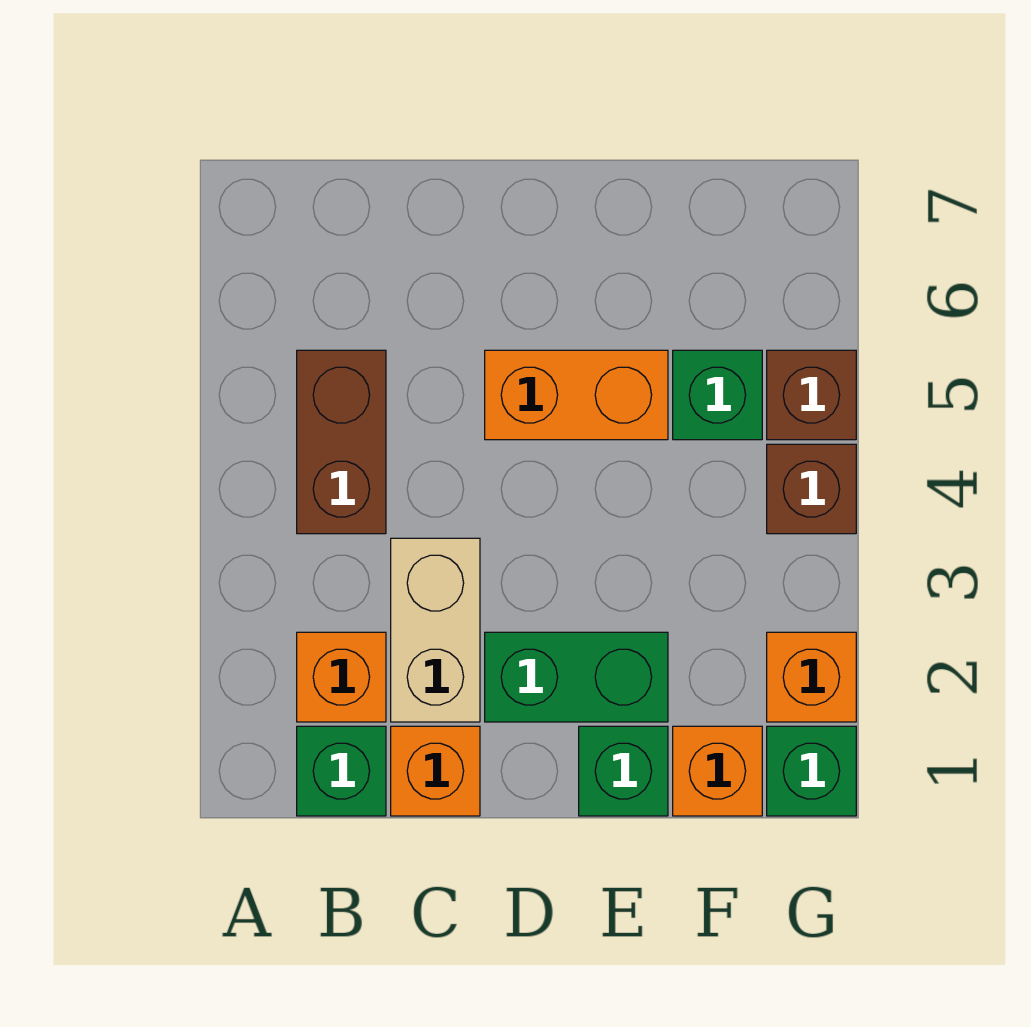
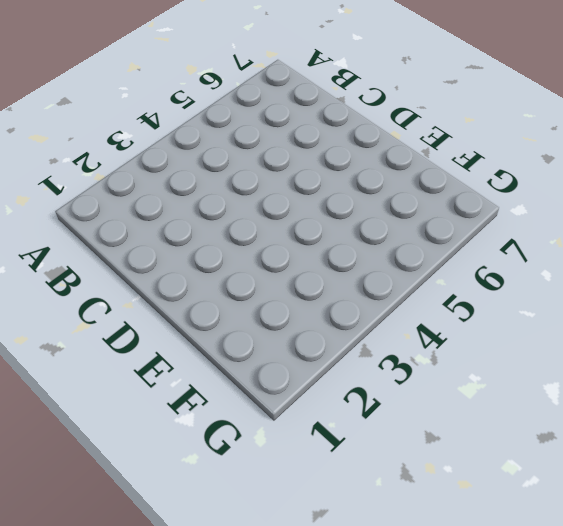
none -> green 1x1 brick [297,726,386,816]
none -> orange 1x1 brick [297,632,386,722]
none -> brown 1x2 brick [297,350,386,534]

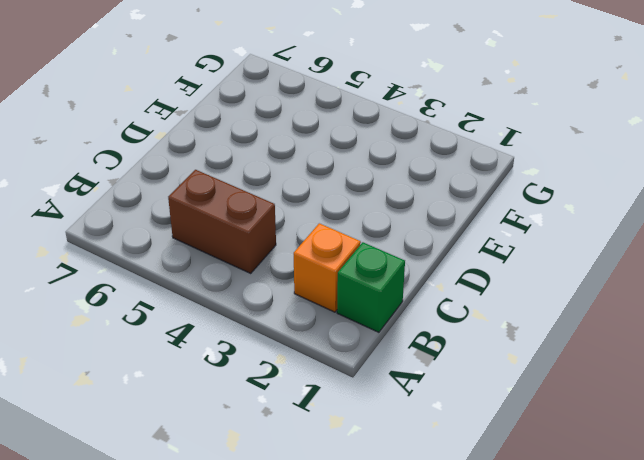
none -> orange 1x1 brick [391,726,480,816]
none -> tan 1x2 brick [391,538,480,722]
none -> green 1x2 brick [485,632,668,722]

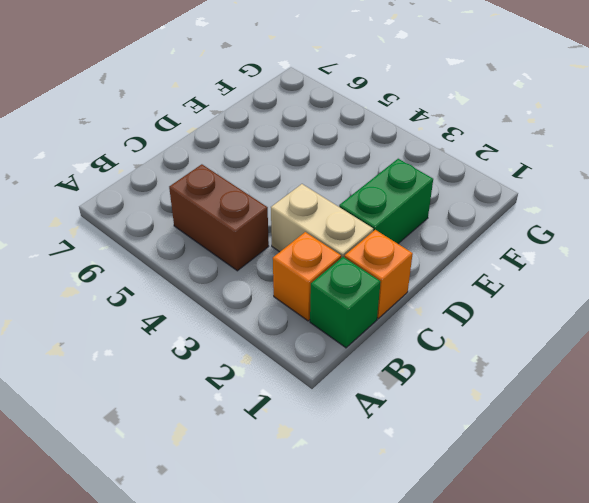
none -> orange 1x2 brick [485,350,668,440]
none -> green 1x1 brick [579,726,668,816]
none -> orange 1x1 brick [673,726,762,816]

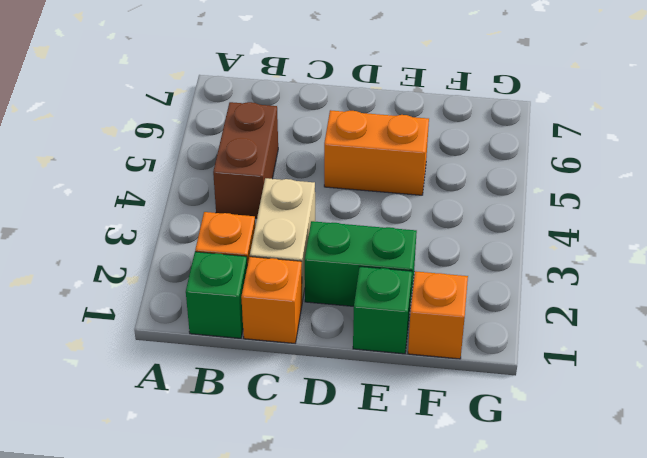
none -> green 1x1 brick [673,350,762,440]
none -> green 1x1 brick [767,726,856,816]
none -> orange 1x1 brick [767,632,856,722]

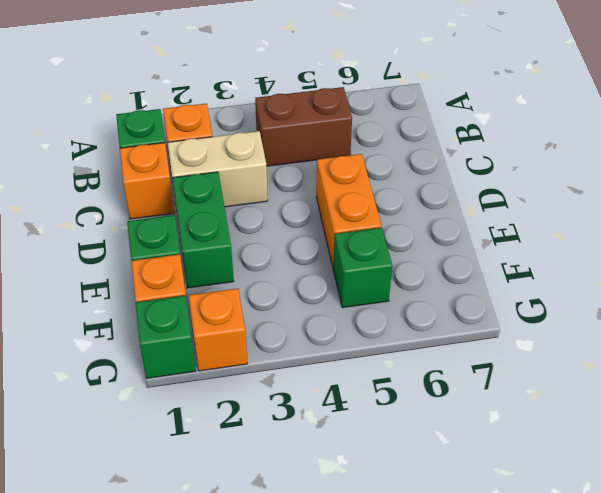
none -> brown 1x1 brick [767,444,856,534]
none -> brown 1x1 brick [767,350,856,440]

